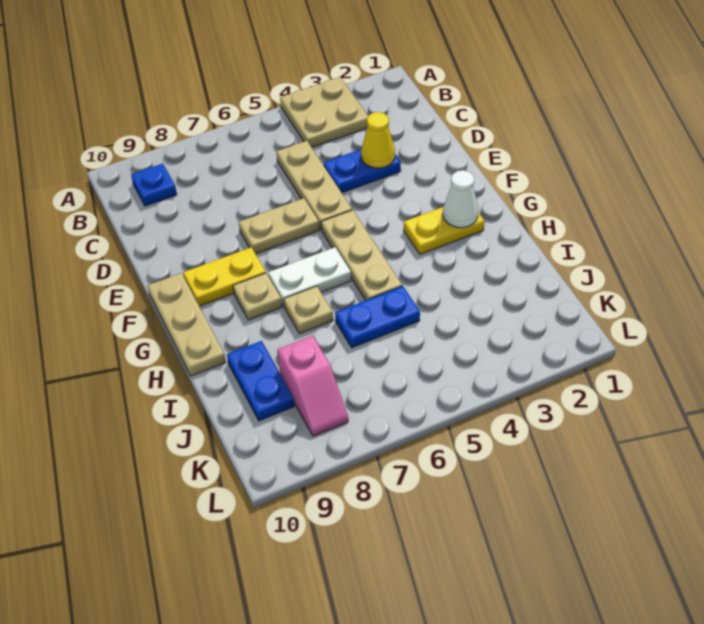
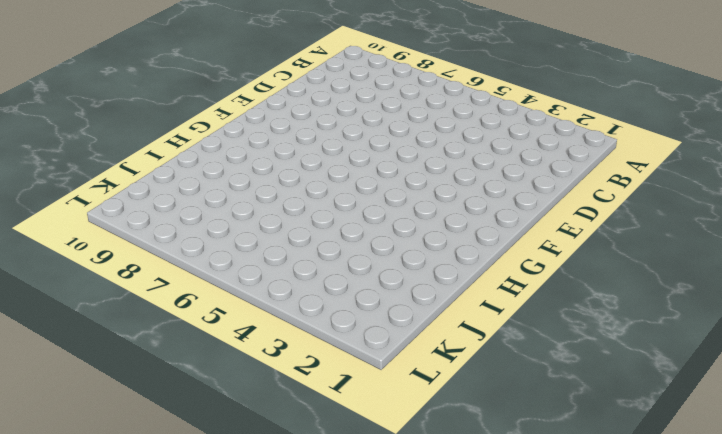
none -> tan 2x2 plate [280,77,368,147]
none -> blue 1x1 plate [131,164,177,206]
none -> tan 1x3 plate [277,141,352,230]

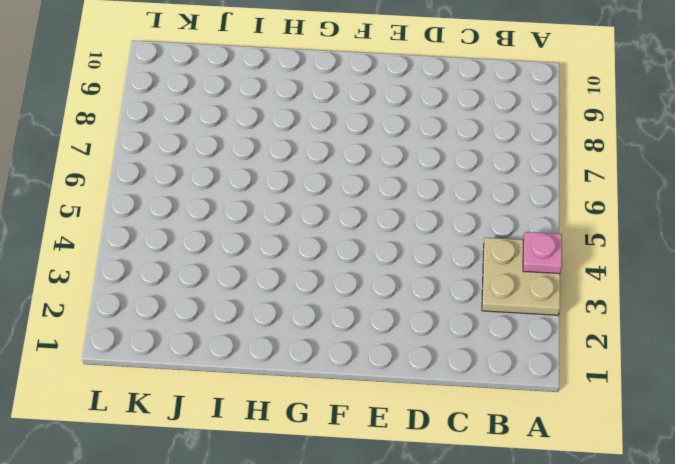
pink 1x1 plate [523,232,562,274] -> none
none -> blue 1x1 plate [131,164,177,206]
none -> tan 1x3 plate [277,141,352,230]
none -> blue 1x2 plate [323,149,401,193]

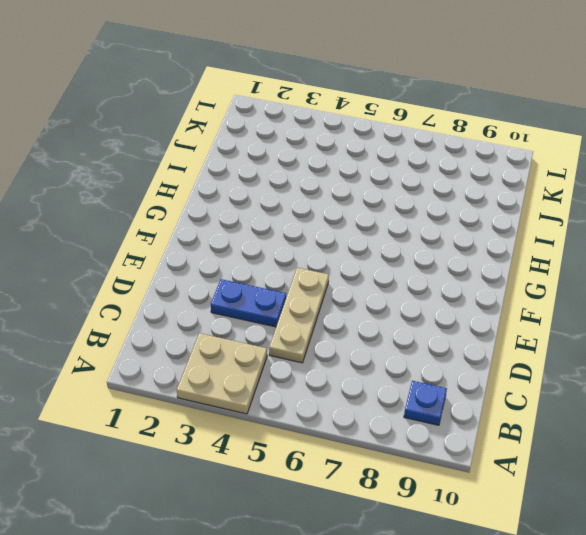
none -> tan 1x2 plate [239,198,319,254]
none -> tan 1x3 plate [321,210,402,300]
none -> yellow 1x2 plate [183,247,266,306]

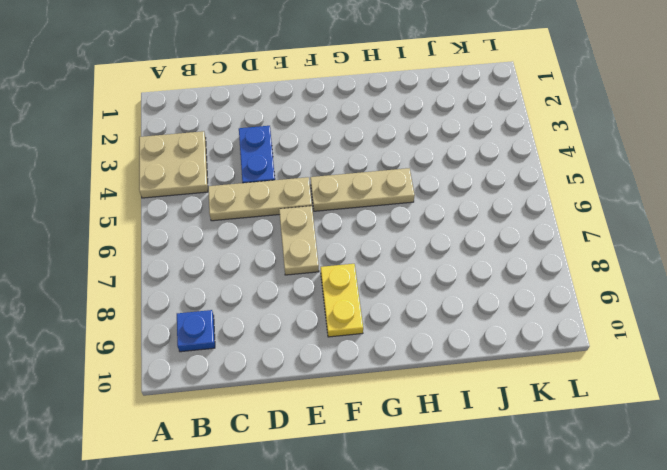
none -> tan 1x3 plate [148,273,226,376]
none -> yellow 1x2 plate [404,207,484,254]
none -> white 1x2 plate [268,247,351,306]

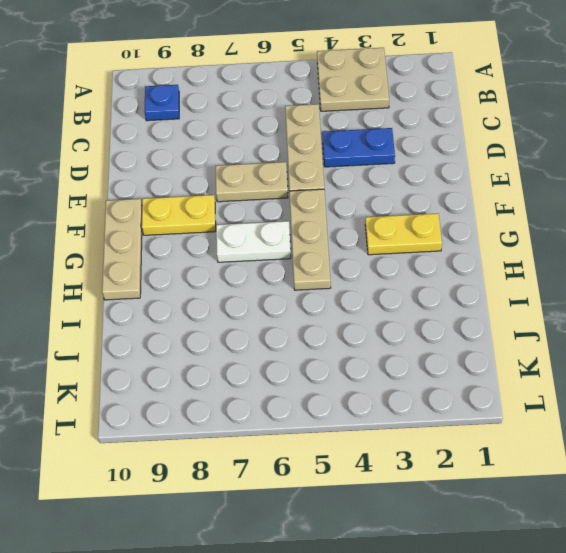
none -> tan 1x1 plate [233,273,282,320]
none -> tan 1x1 plate [284,286,333,334]
none -> blue 1x2 plate [335,286,420,348]

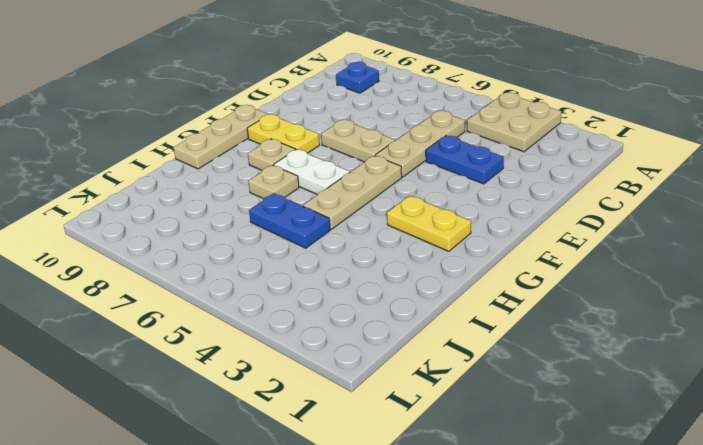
none -> blue 1x2 plate [227,341,294,421]
none -> pink 1x2 slope [278,336,348,436]
none -> yellow 1x1 cone [361,112,395,168]

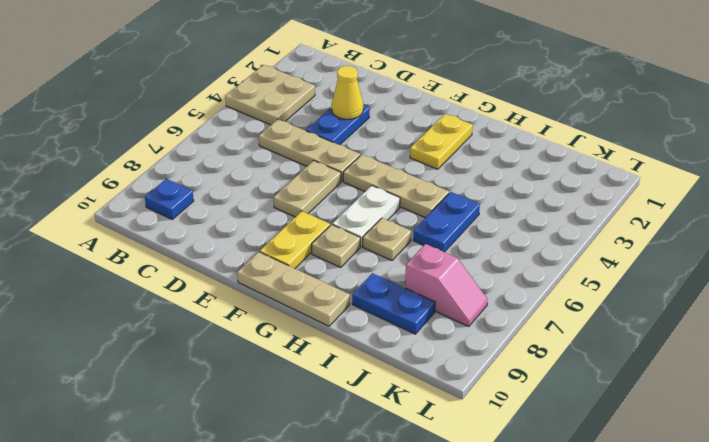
none -> white 1x1 cone [443,170,478,228]

